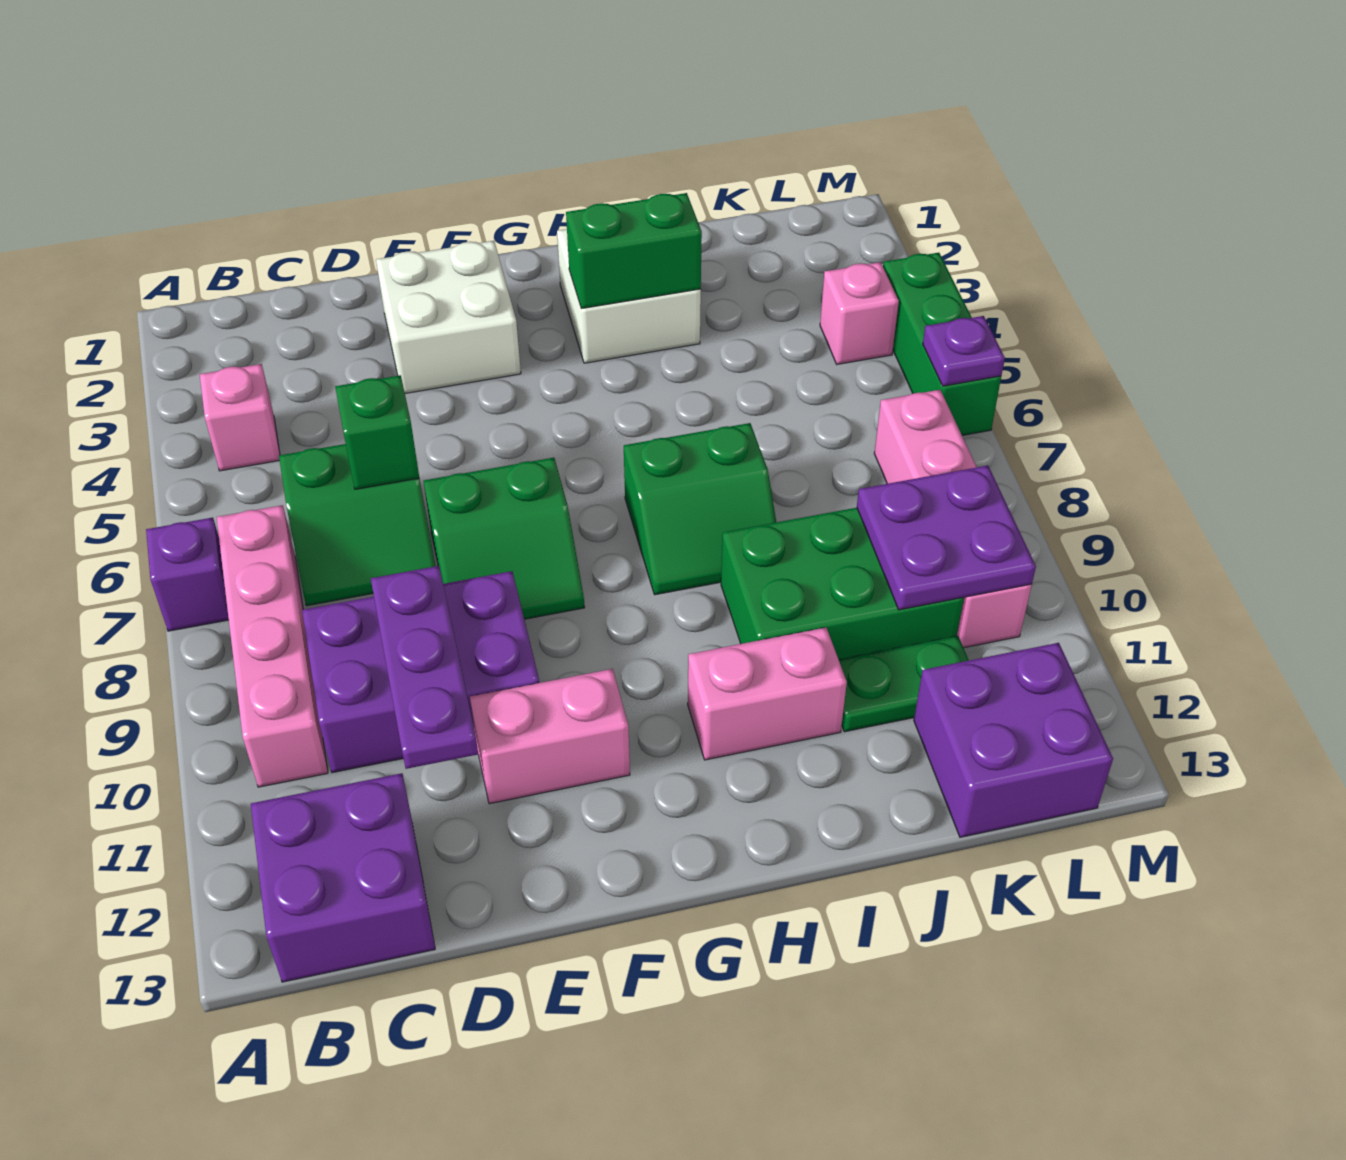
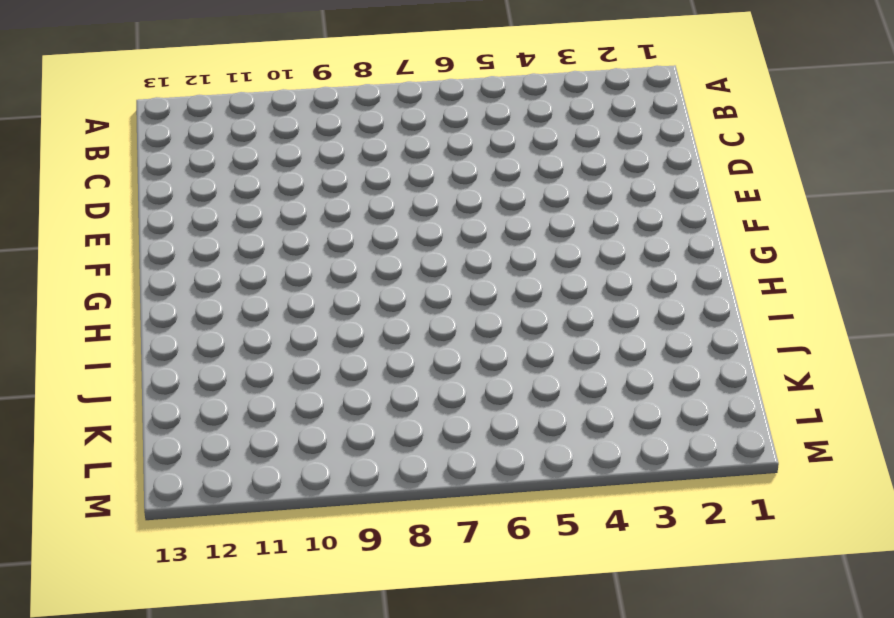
none -> purple 1x1 brick [146,518,229,631]
none -> pink 1x1 brick [200,364,280,471]
none -> pink 1x4 brick [217,505,328,787]

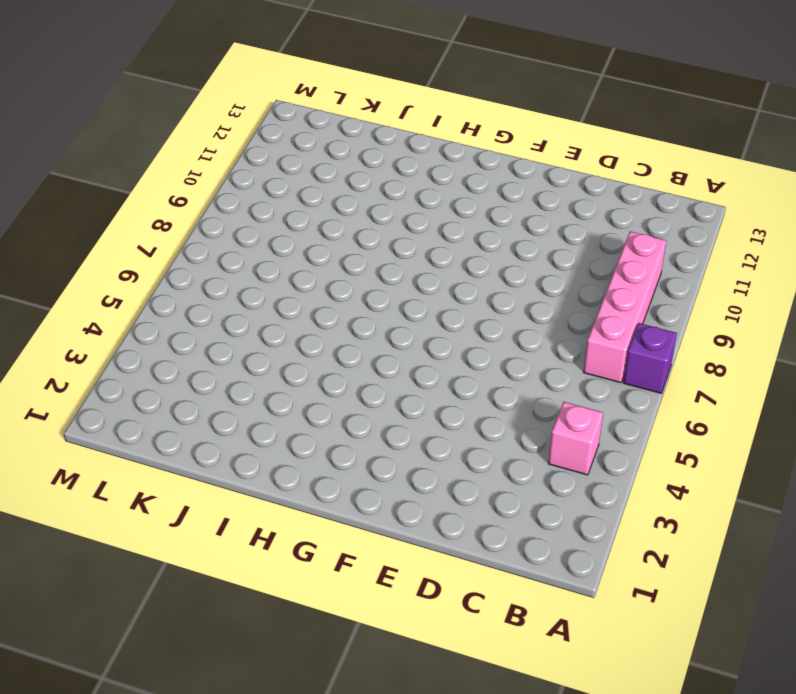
none -> purple 2x2 brick [251,773,435,982]
none -> green 2x2 slope [279,444,436,606]
none -> purple 2x3 brick [302,571,539,773]

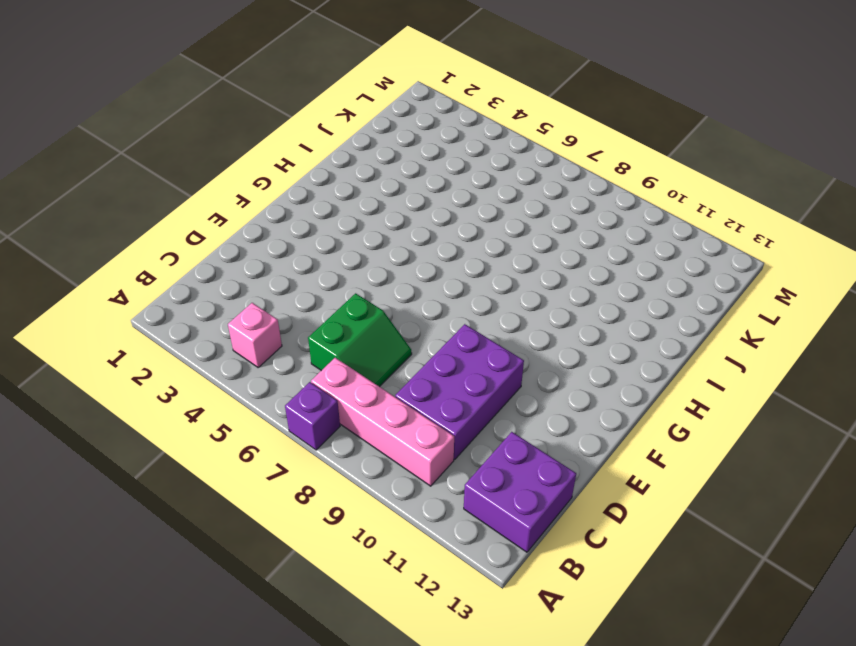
none -> white 2x2 brick [376,241,521,393]
none -> green 2x2 slope [423,458,585,619]
none -> pink 1x2 brick [470,669,630,804]

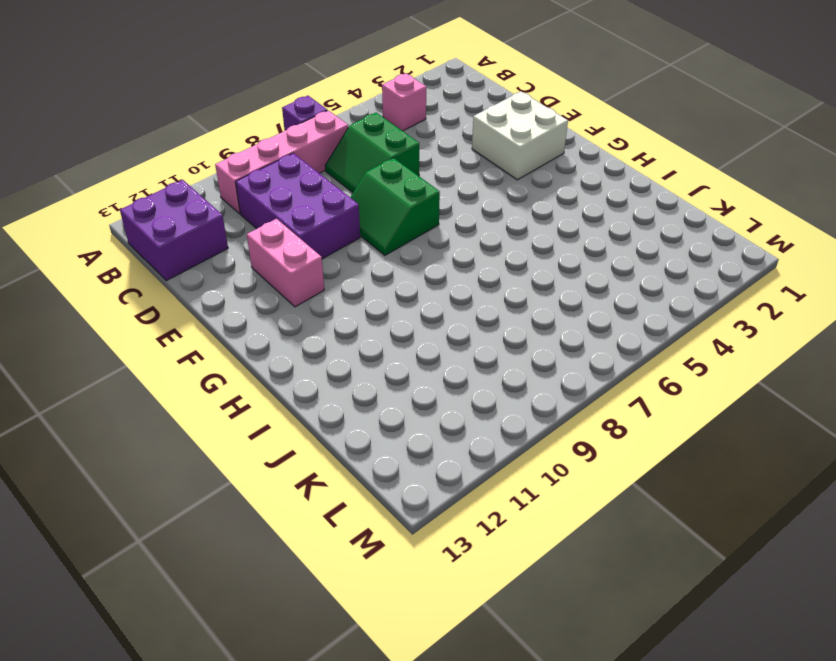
none -> white 2x2 brick [557,229,701,363]
none -> green 2x2 slope [624,423,776,595]
none -> pink 1x2 brick [688,628,847,760]

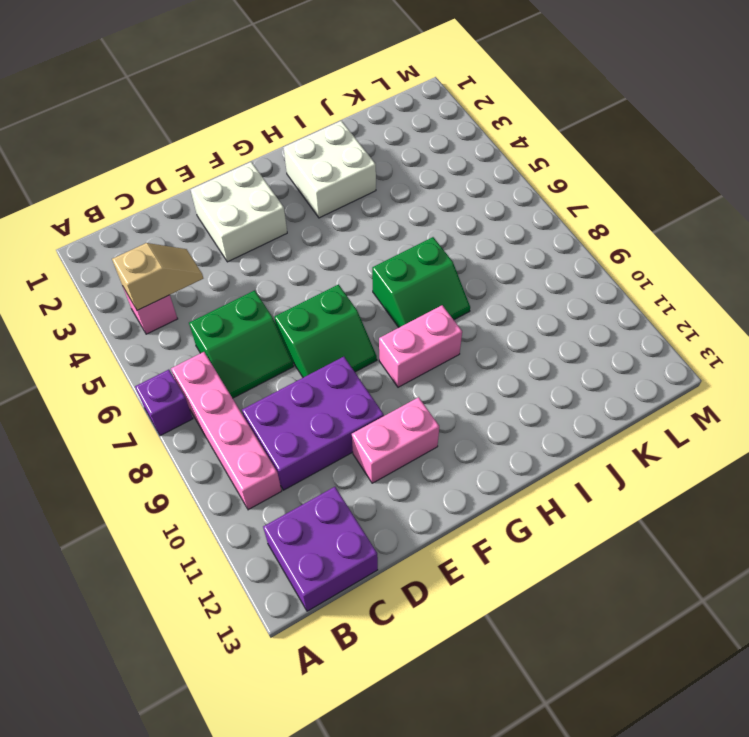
tan 1x2 slope [112,243,203,310] -> none
pink 1x2 brick [379,305,462,387] -> pink 1x2 brick moved to [688,628,847,760]
none -> green 2x3 brick [721,508,964,659]
none -> green 1x2 plate [839,636,969,732]
none -> purple 2x2 brick [914,643,1113,837]

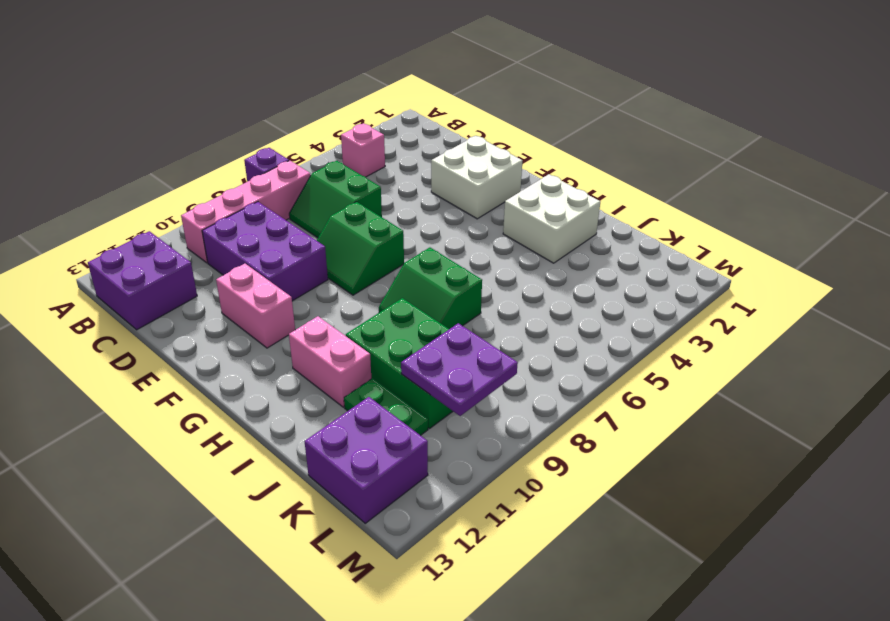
none -> pink 1x1 brick [820,262,899,364]
none -> pink 1x4 brick [874,390,1032,648]
none -> green 1x3 brick [883,253,1001,435]

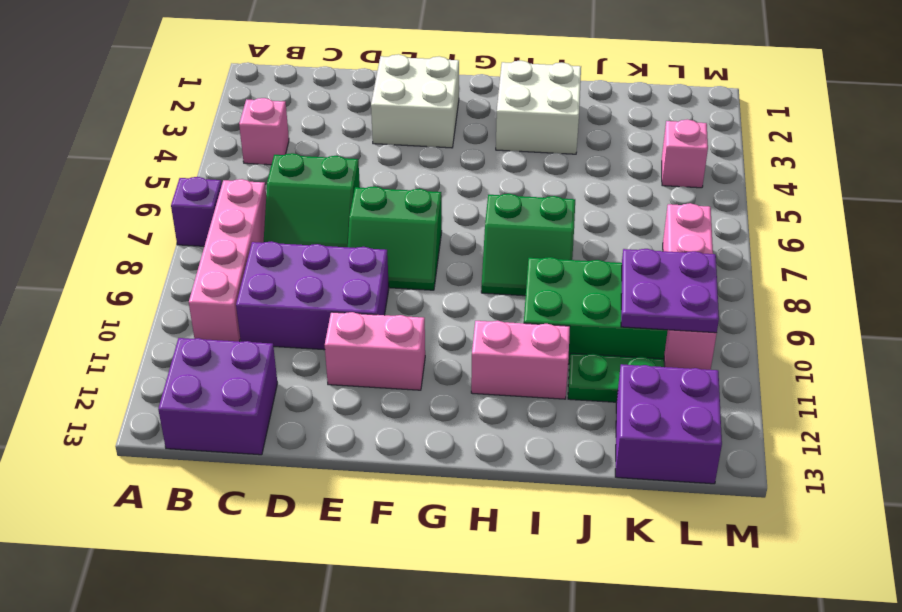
none -> green 1x3 brick [883,253,1001,435]
none -> green 1x1 brick [335,375,419,489]
none -> purple 1x3 plate [371,566,478,769]

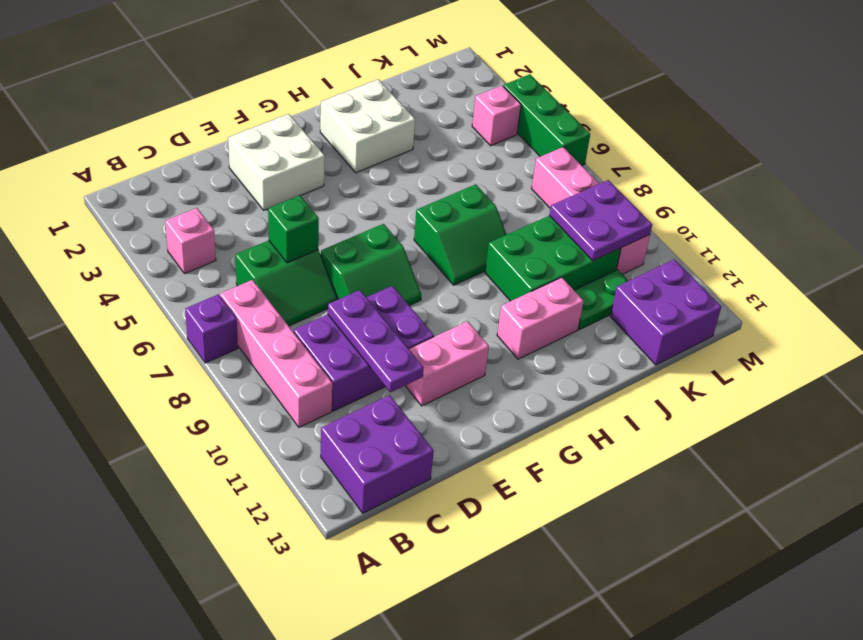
none -> green 1x2 brick [566,193,702,309]
none -> purple 1x1 plate [923,316,1005,386]

